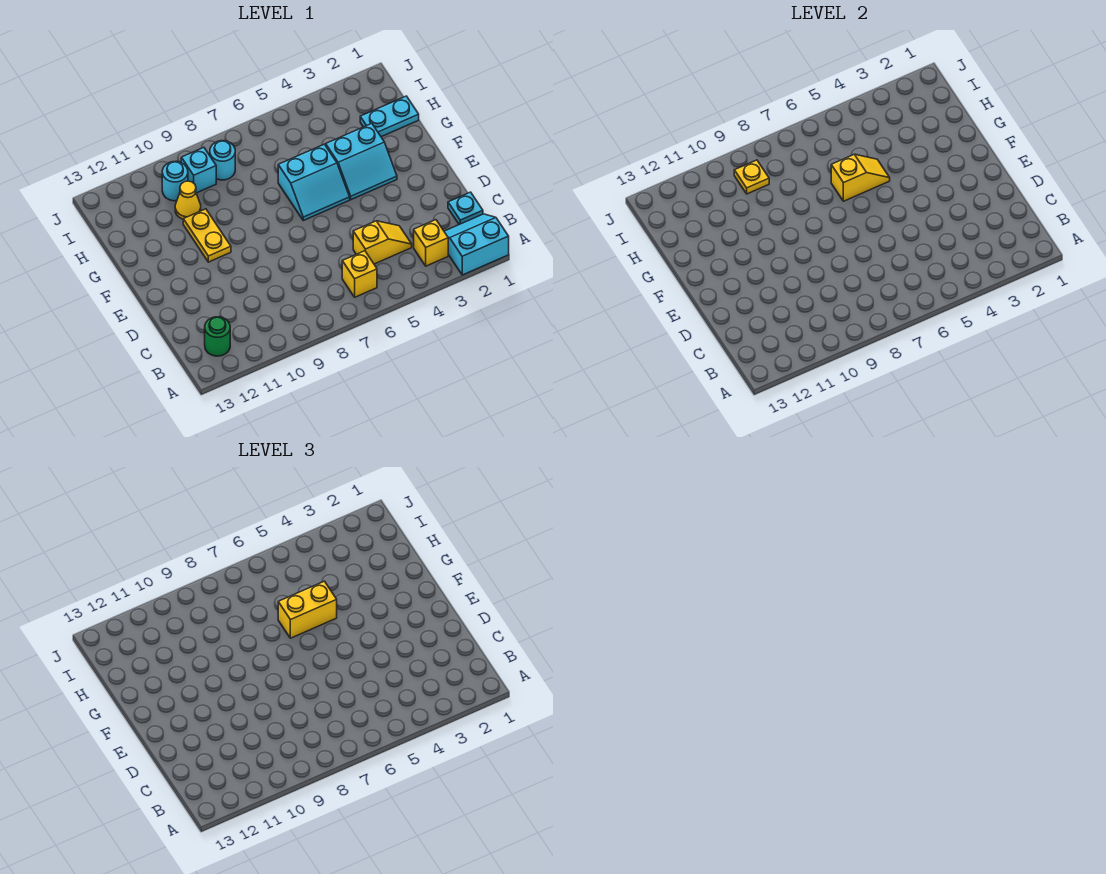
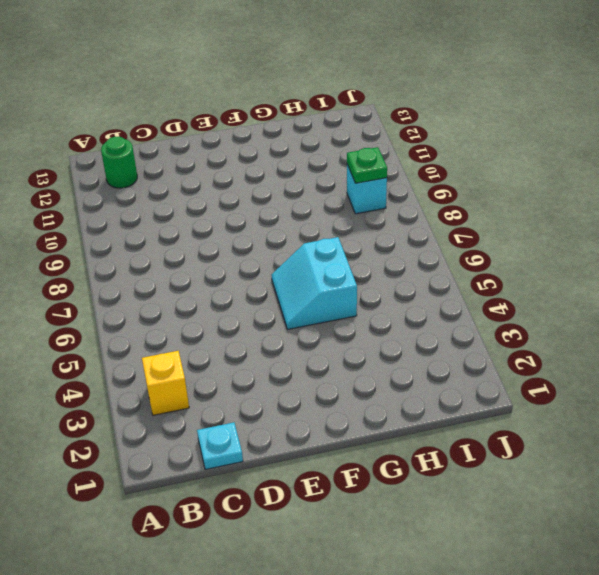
green 1x1 plate [347,147,387,183] -> yellow 1x1 plate [734,160,769,194]
none -> cyan 2x2 slope [444,214,509,275]
none -> yellow 1x1 brick [342,251,377,297]
none -> yellow 1x2 slope [353,221,412,264]

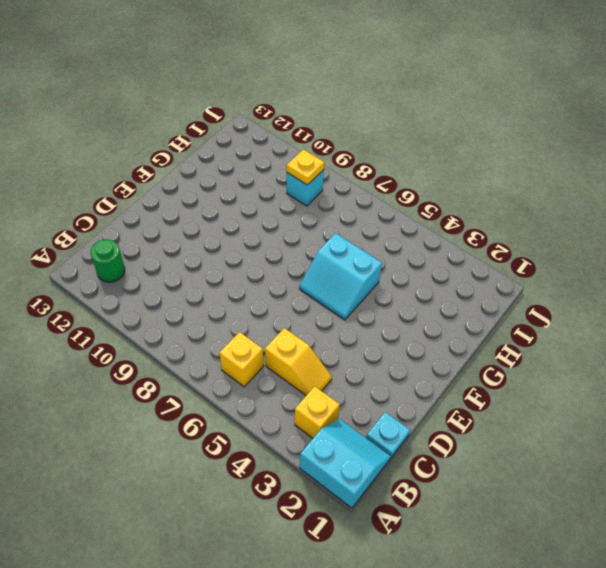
none -> cyan 2x2 slope [326,124,397,200]
none -> yellow 1x2 plate [183,209,231,262]
none -> cyan 1x2 plate [360,96,419,137]

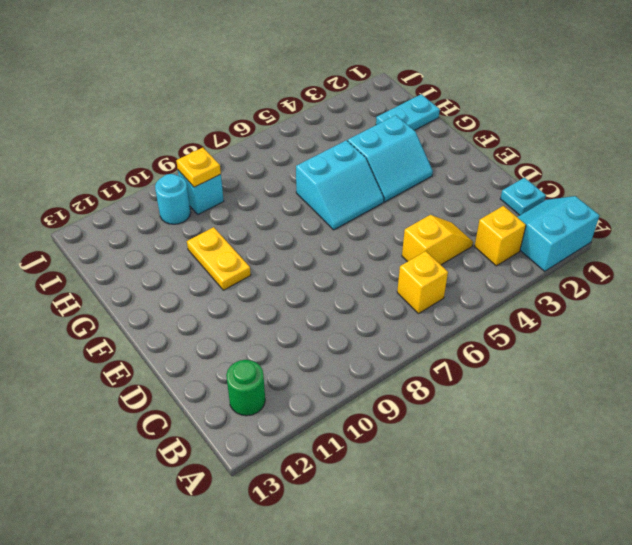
none -> yellow 1x1 cone [175,181,201,219]
none -> cyan 1x1 round brick [210,141,235,180]
none -> yellow 1x2 slope [831,154,890,201]

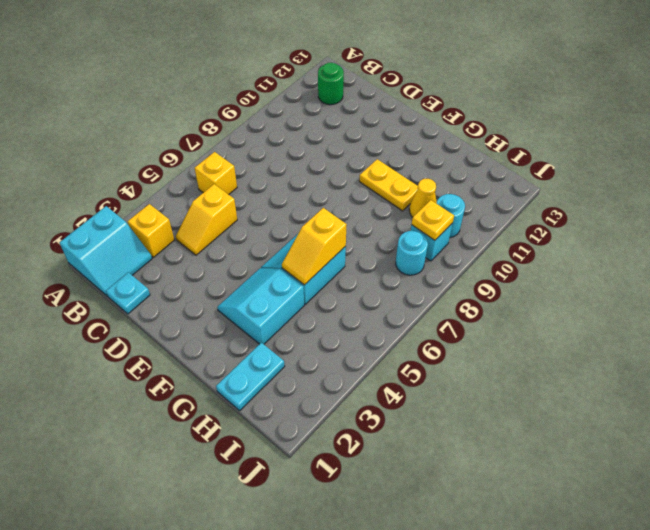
none -> yellow 1x2 brick [278,581,337,638]

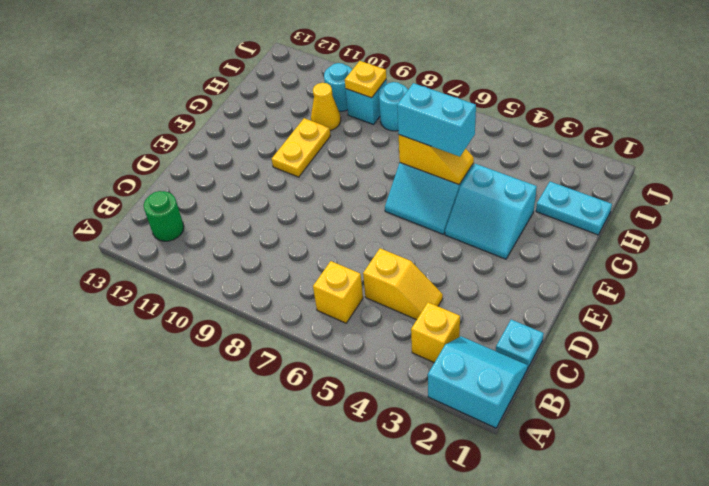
cyan 1x2 brick [397,83,476,157] -> yellow 1x2 brick [278,581,337,638]

